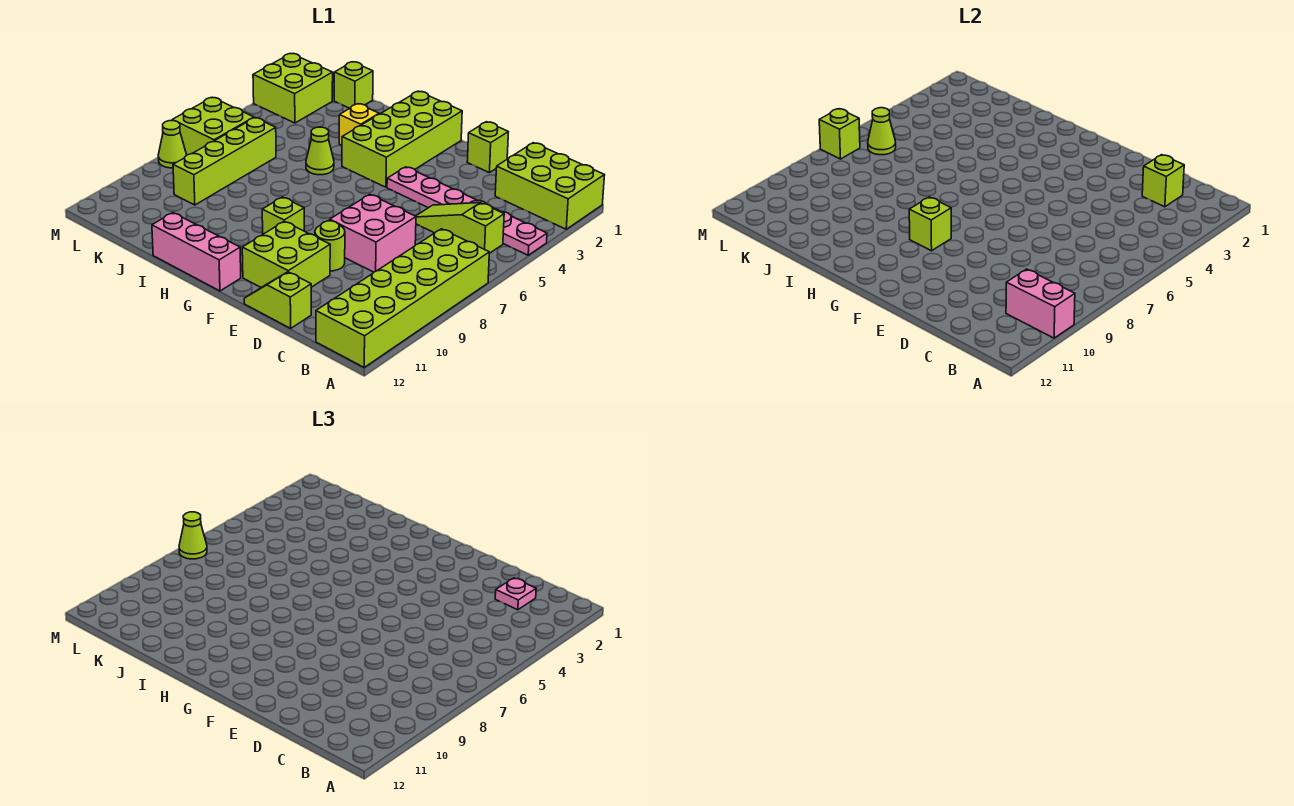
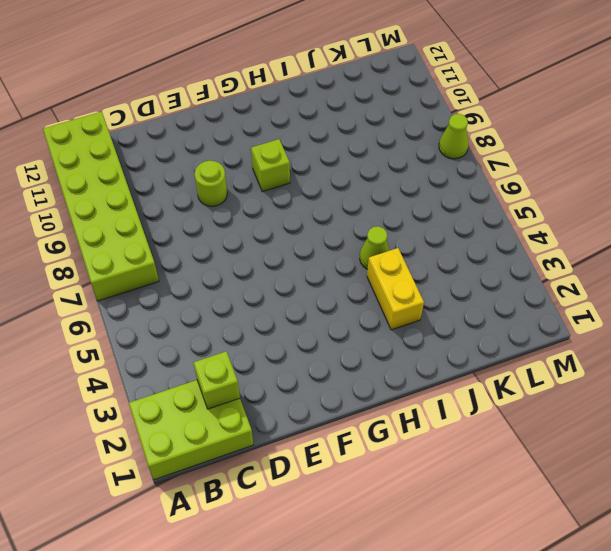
yellow 1x2 brick [367,248,424,330] -> yellow 1x1 brick [339,104,379,145]
none -> pink 1x6 plate [387,167,547,255]
none -> lime 1x3 slope [416,203,504,253]
none -> pink 2x2 brick [330,194,416,272]

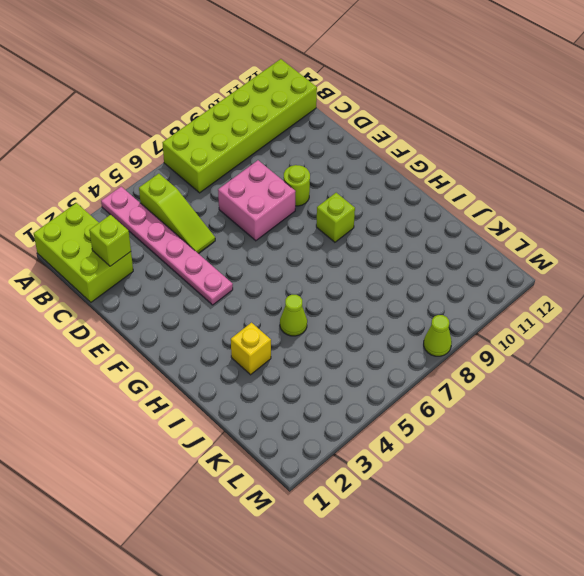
none -> lime 1x2 slope [244,272,311,328]
none -> lime 1x1 brick [467,122,508,173]
none -> lime 2x2 brick [242,221,330,287]

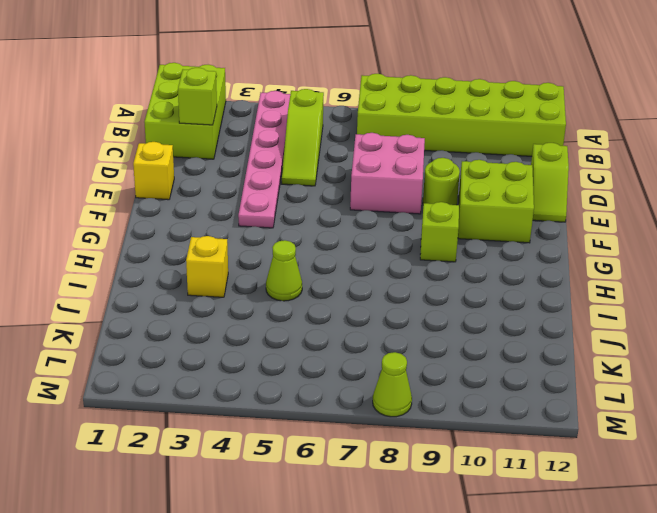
yellow 1x1 brick [133,142,174,200] -> lime 1x1 brick [467,122,508,173]
none -> lime 2x4 brick [342,91,462,187]
none -> pink 1x3 brick [152,213,241,291]
none -> lime 1x1 brick [334,62,373,108]

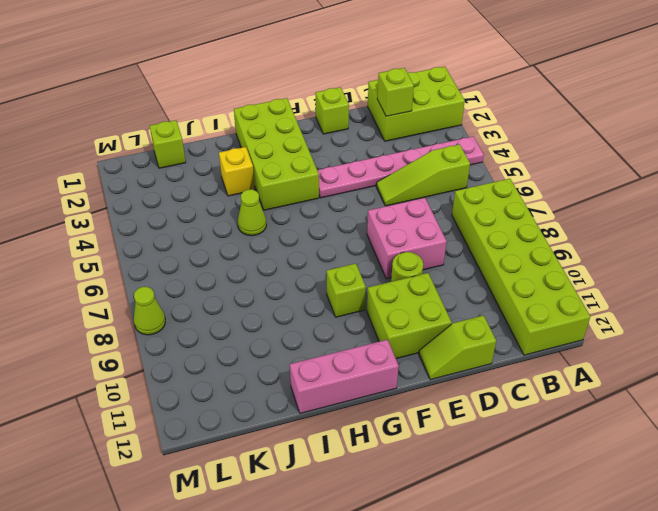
none -> lime 1x4 brick [173,118,276,205]
none -> lime 2x2 brick [253,53,333,123]
none -> lime 2x2 brick [172,97,254,155]

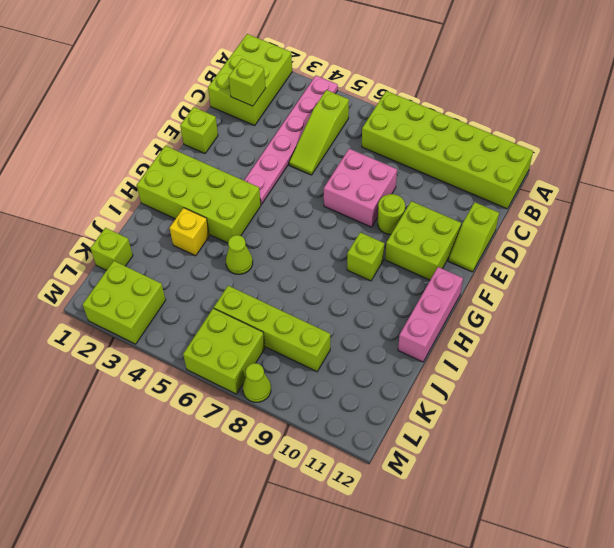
none -> pink 1x2 brick [1006,269,1075,338]
none -> lime 1x1 brick [909,197,951,251]
none -> lime 1x1 cone [868,108,896,155]

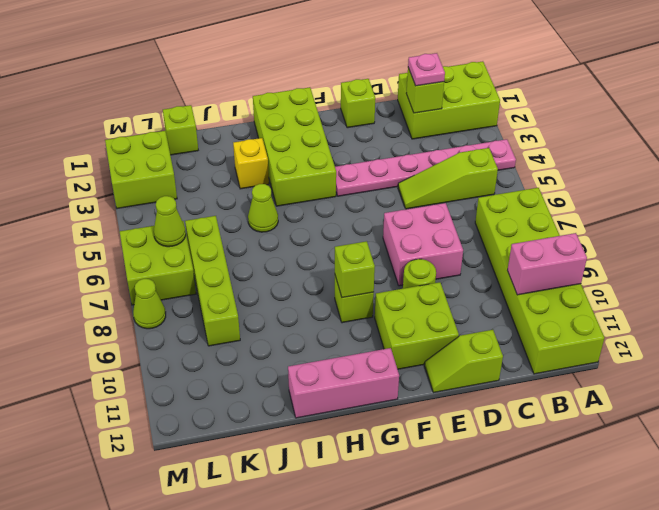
none -> lime 1x1 brick [819,109,860,159]
none -> lime 1x1 cone [179,512,207,559]

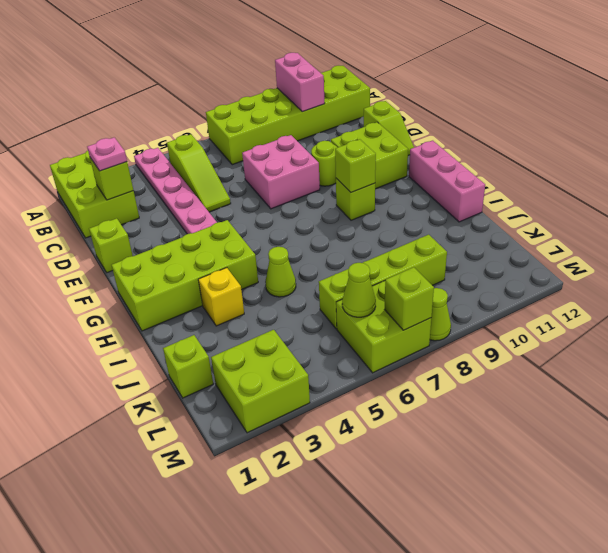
none -> lime 1x1 cone [179,512,207,559]

